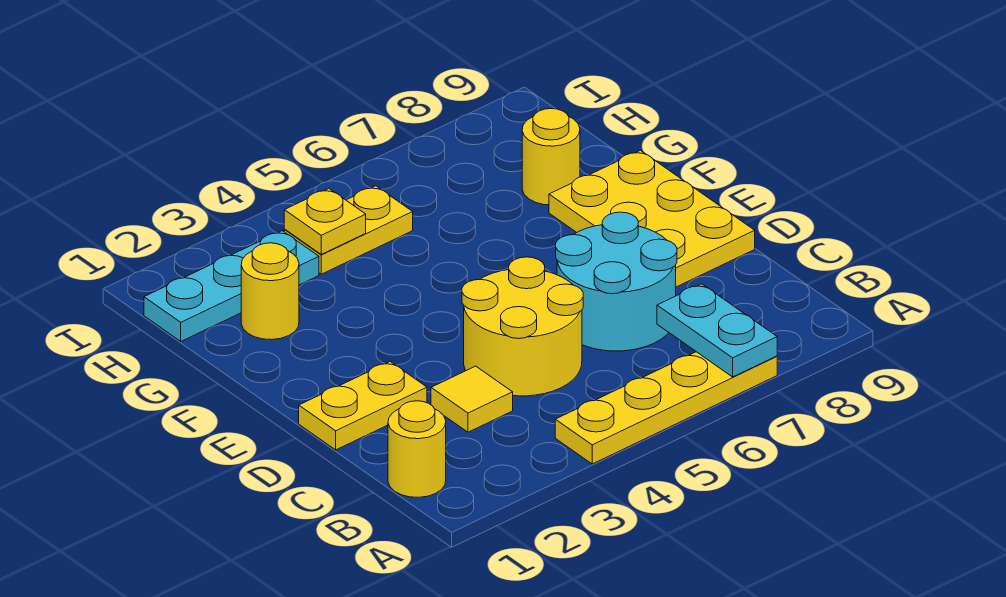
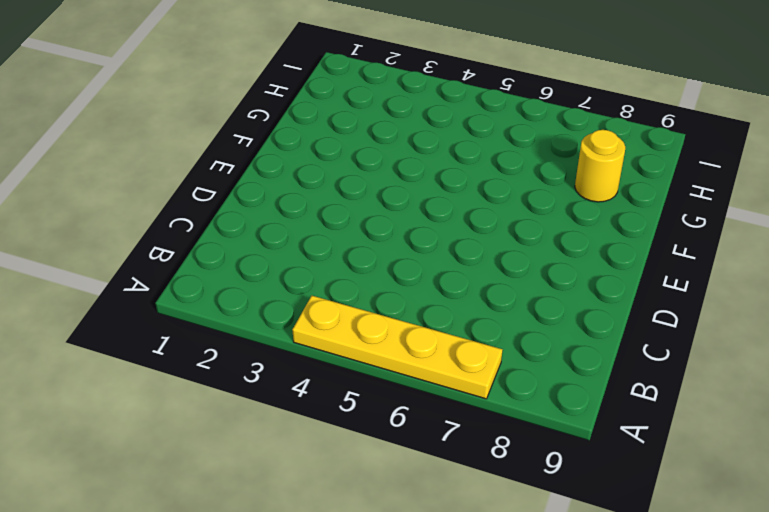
none -> yellow 1x1 round brick [388,401,446,497]
none -> yellow 1x1 tile [431,366,513,432]
none -> yellow 2x2 round brick [462,257,583,396]

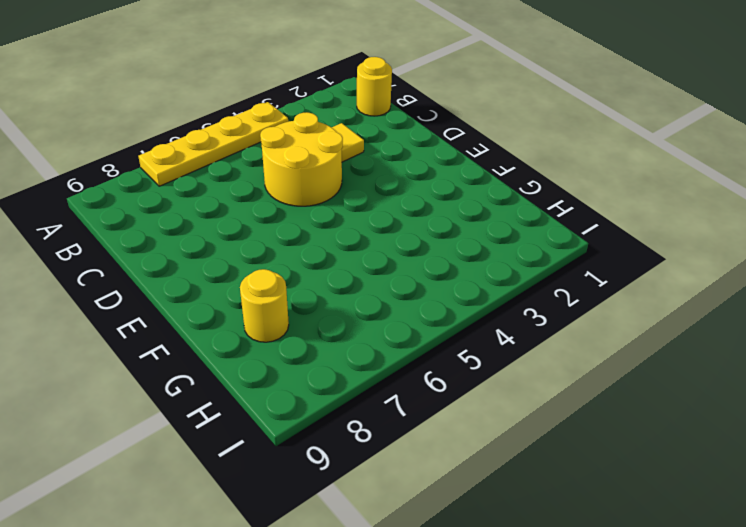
none -> cyan 2x2 round brick [556,212,677,351]
none -> yellow 1x2 plate [299,362,427,450]
none -> yellow 2x3 plate [549,150,755,287]

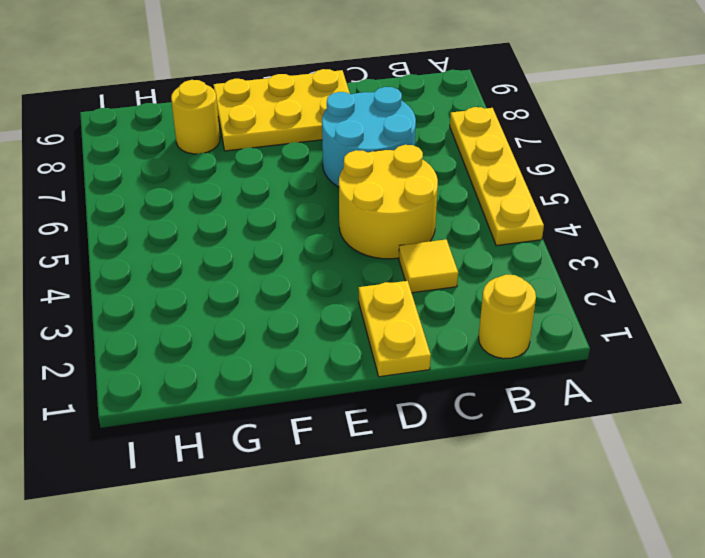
none -> yellow 1x1 round brick [241,243,299,340]
none -> cyan 1x3 plate [144,231,319,341]
none -> yellow 1x2 plate [284,186,413,274]

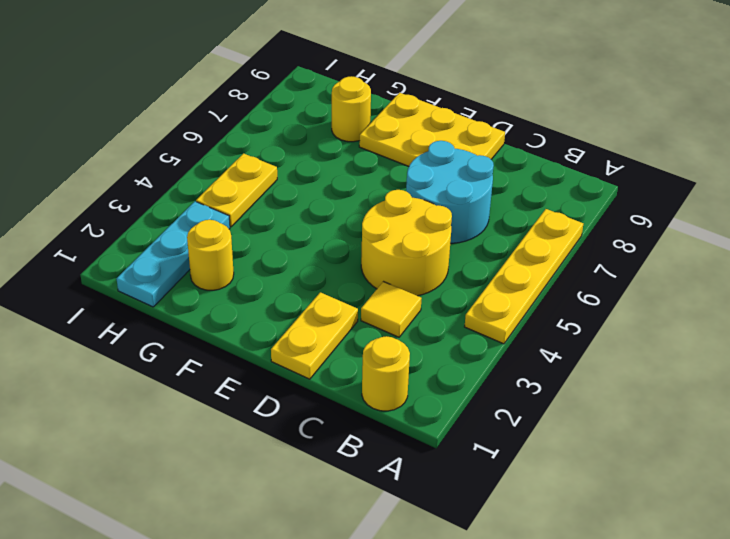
none -> cyan 1x2 plate [657,284,777,377]
none -> yellow 1x1 plate [284,189,366,254]

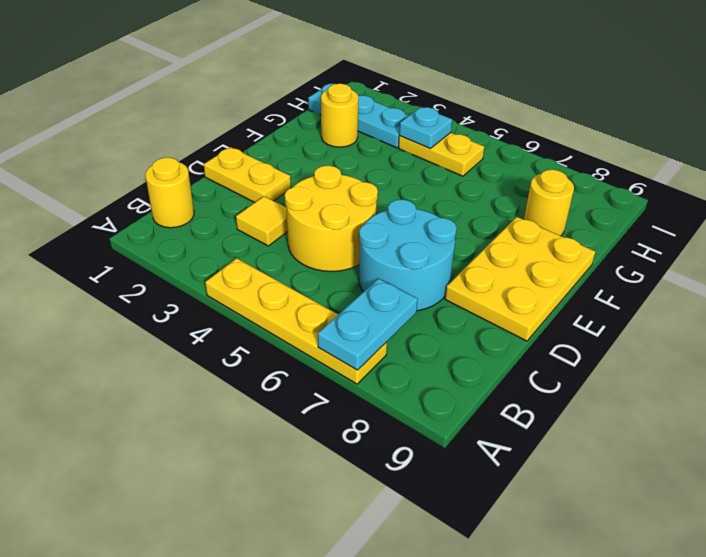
cyan 1x1 plate [399,107,452,149] -> yellow 1x1 plate [284,189,366,254]

